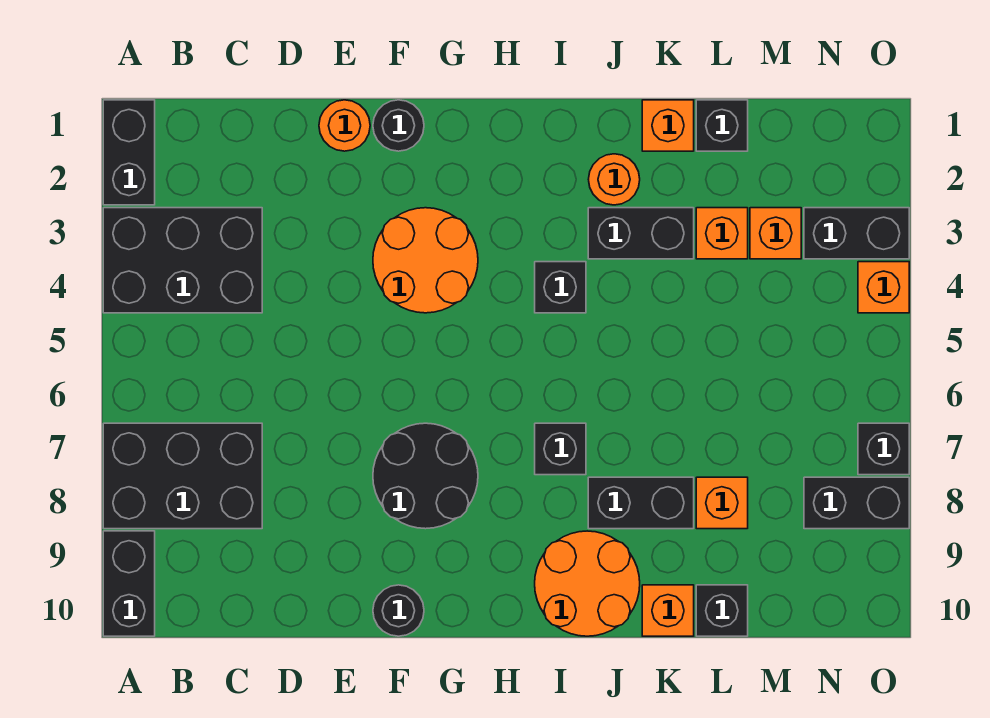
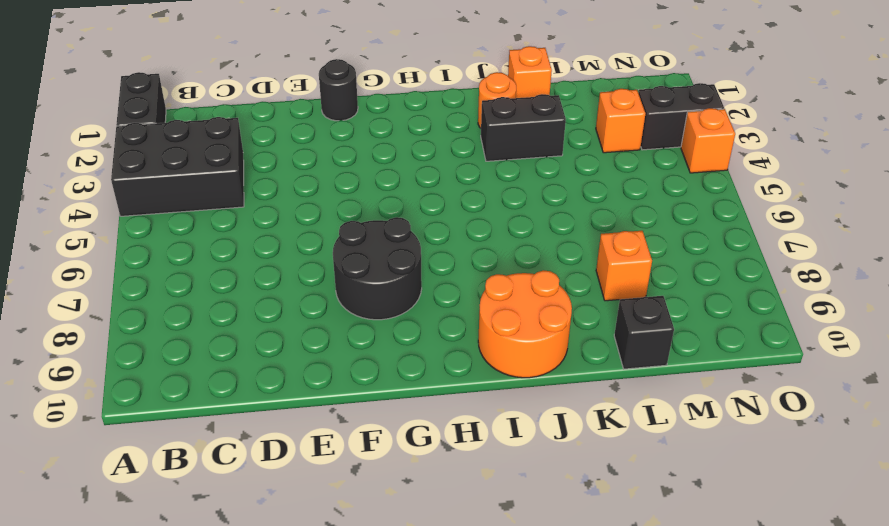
none -> black 2x3 brick [103,423,262,529]
none -> black 1x2 brick [103,531,155,636]
none -> orange 1x1 round brick [319,100,370,151]

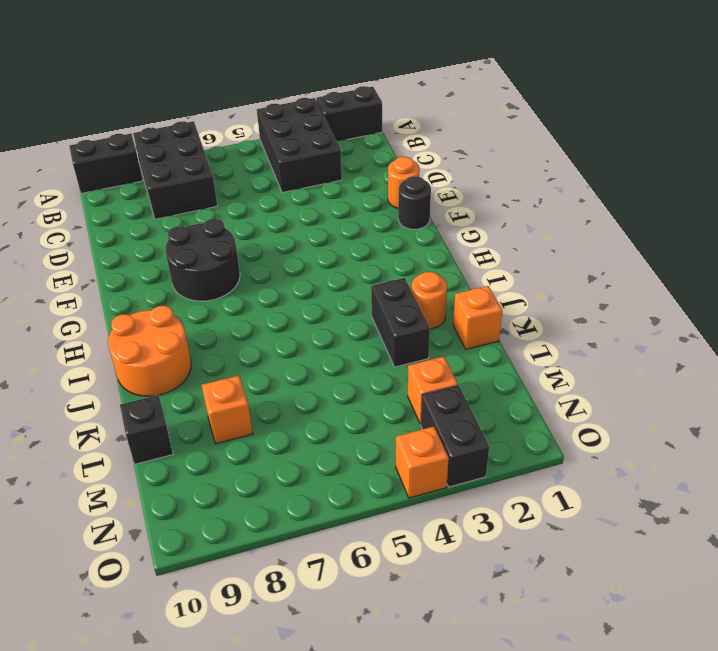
none -> orange 2x2 round brick [373,208,478,313]
none -> black 1x1 round brick [373,585,424,636]
none -> black 1x1 brick [535,262,586,313]

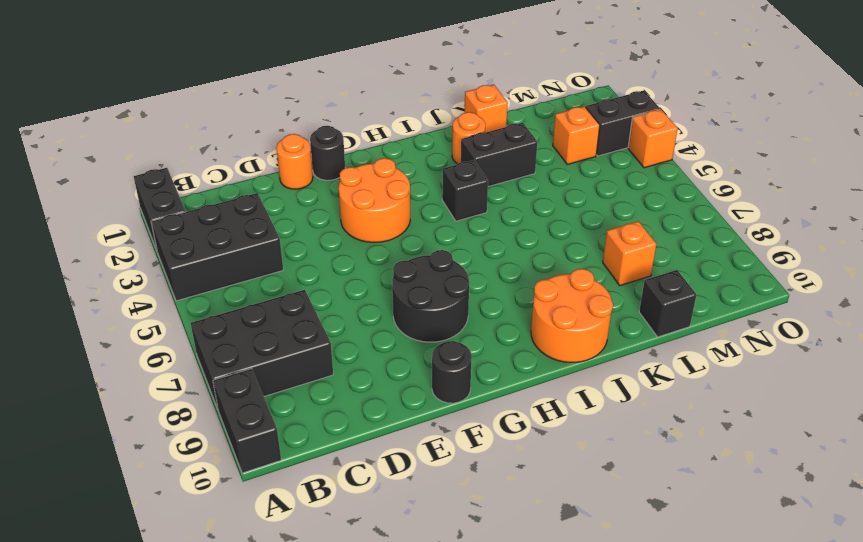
none -> black 1x1 brick [535,423,586,475]
none -> black 1x2 brick [588,477,694,529]
none -> orange 1x1 brick [642,585,694,636]

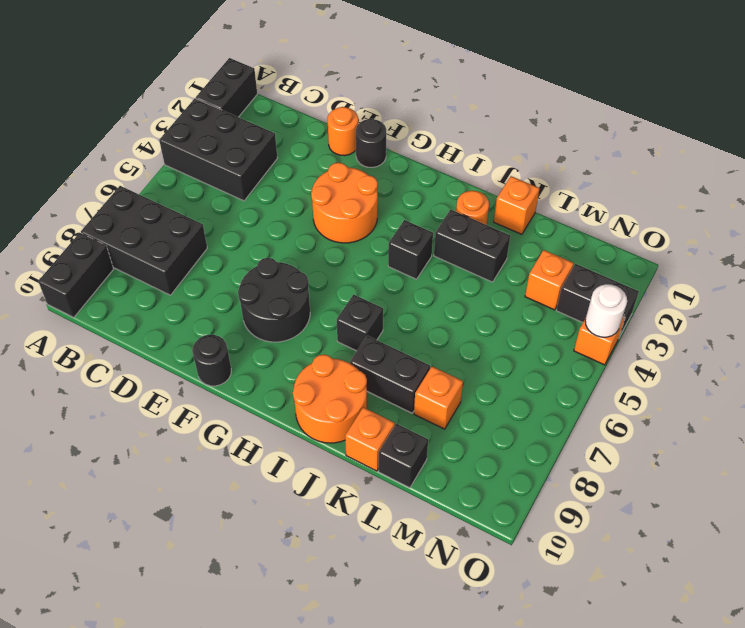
white 1x1 round brick [585,284,627,337] -> none
none -> black 1x1 brick [696,100,748,151]
none -> orange 1x1 brick [696,208,748,259]
none -> black 1x2 brick [804,477,909,529]

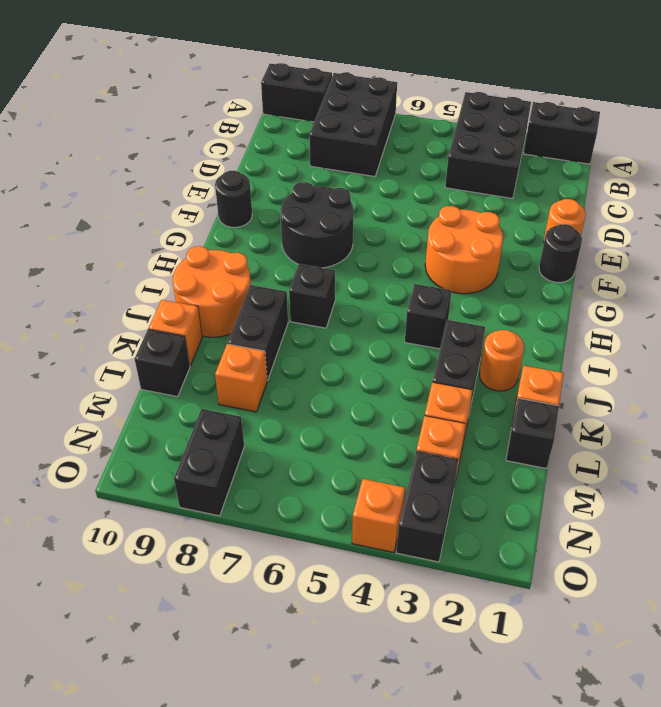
none -> black 1x1 brick [858,423,909,475]

